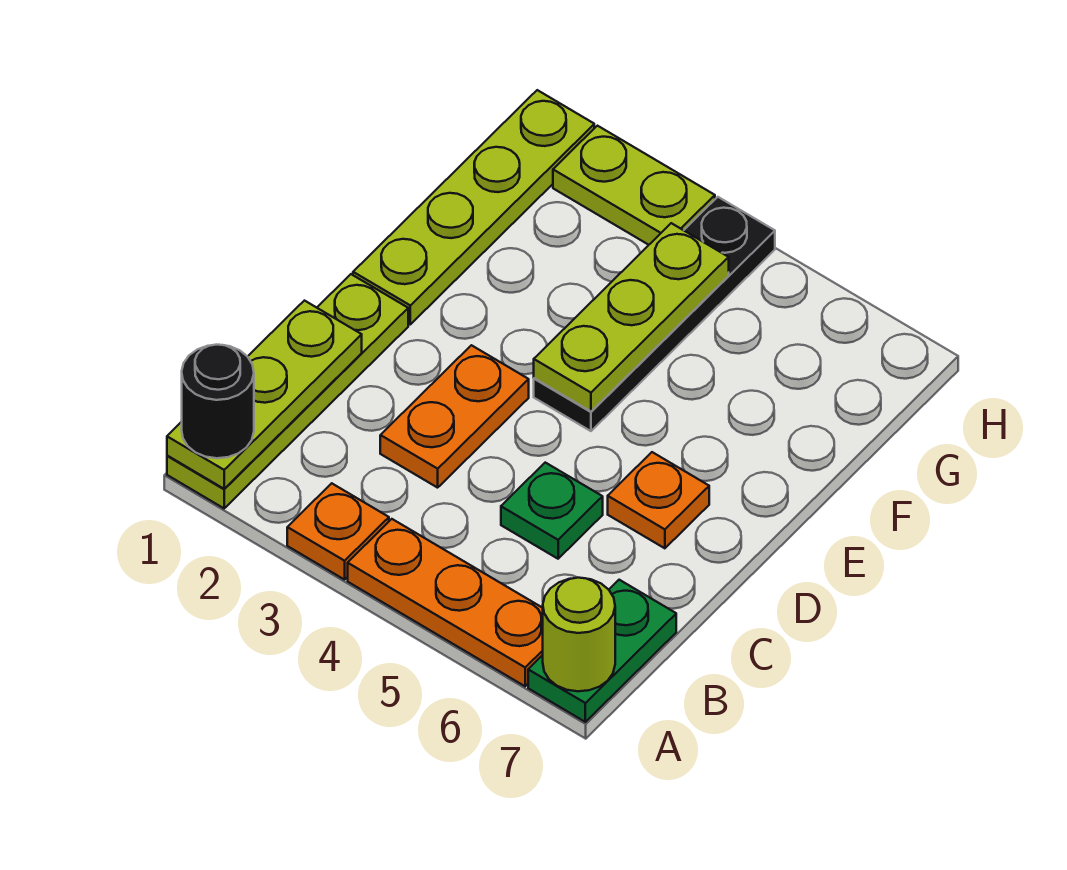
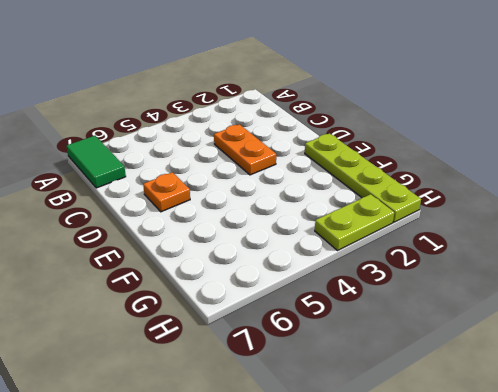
green 1x2 tile [66,136,126,188] -> green 1x2 plate [528,580,676,722]
none -> lime 1x4 plate [167,274,408,508]
none -> orange 1x1 plate [287,483,389,580]
none -> orange 1x3 plate [348,519,543,686]

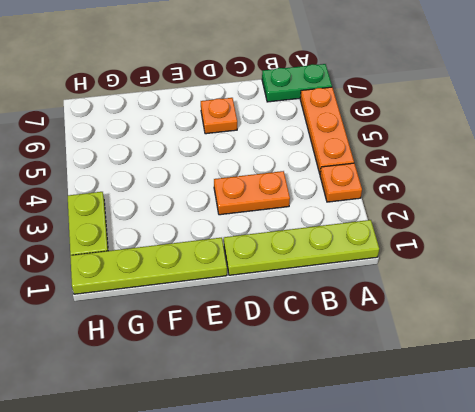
none -> green 1x1 plate [501,463,603,559]
none -> black 1x4 plate [534,197,775,431]
none -> lime 1x3 plate [167,301,362,489]

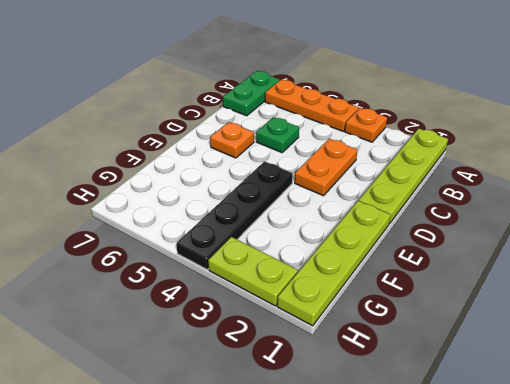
none -> lime 1x3 plate [167,301,362,489]
none -> lime 1x1 round brick [543,578,615,691]
none -> lime 1x3 plate [534,223,729,411]

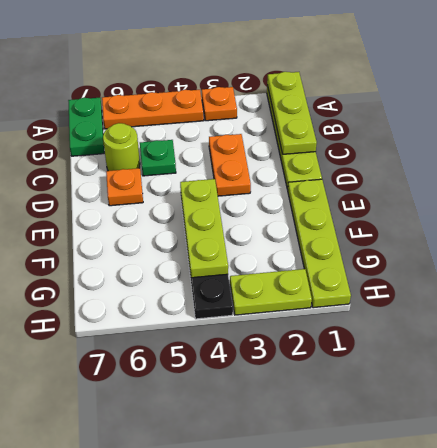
lime 1x1 round brick [103,123,140,171] -> lime 1x1 round brick moved to [543,578,615,691]
none -> black 1x1 round brick [182,345,254,458]

